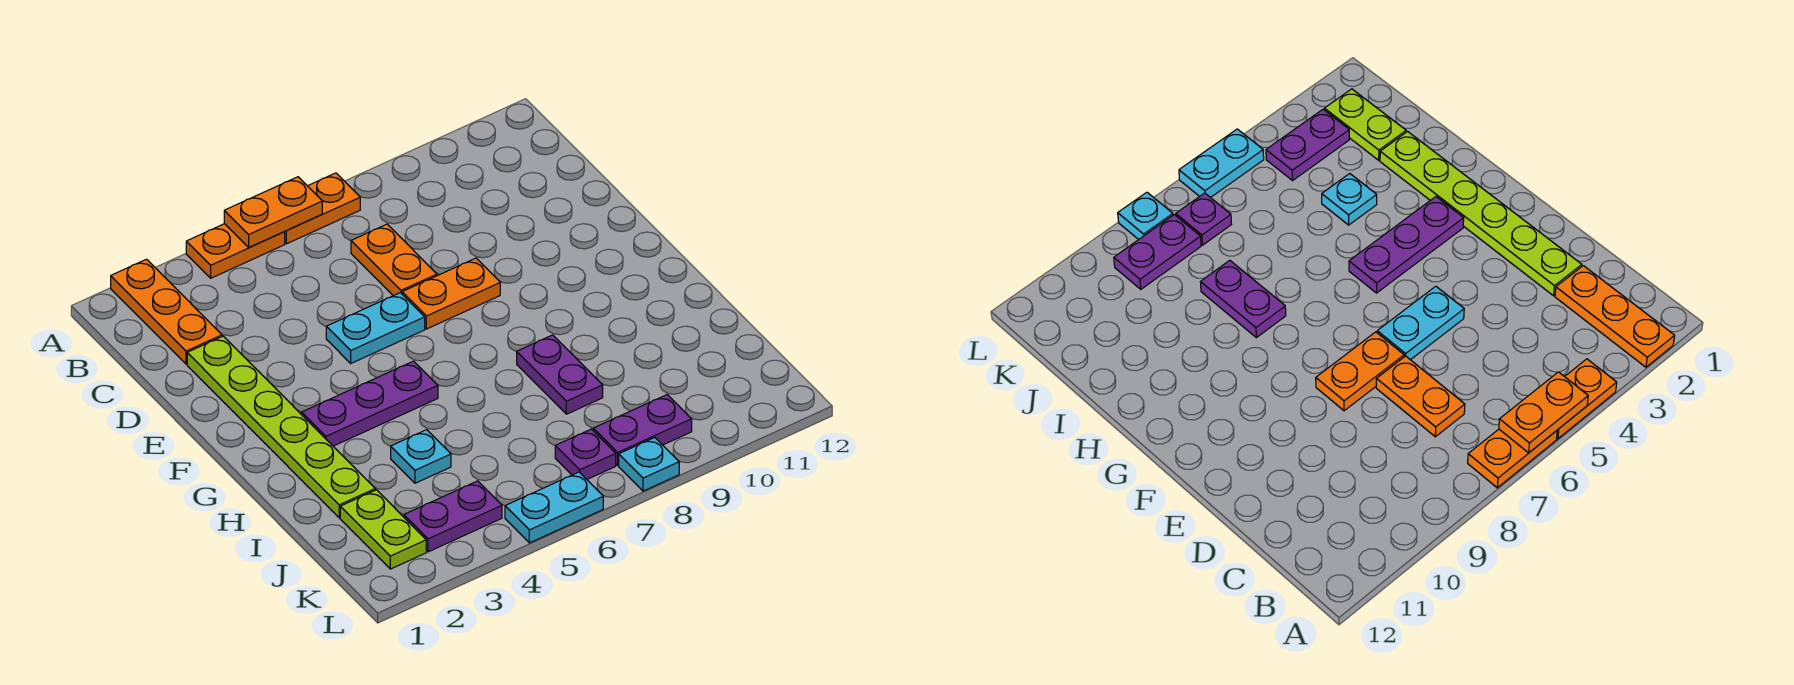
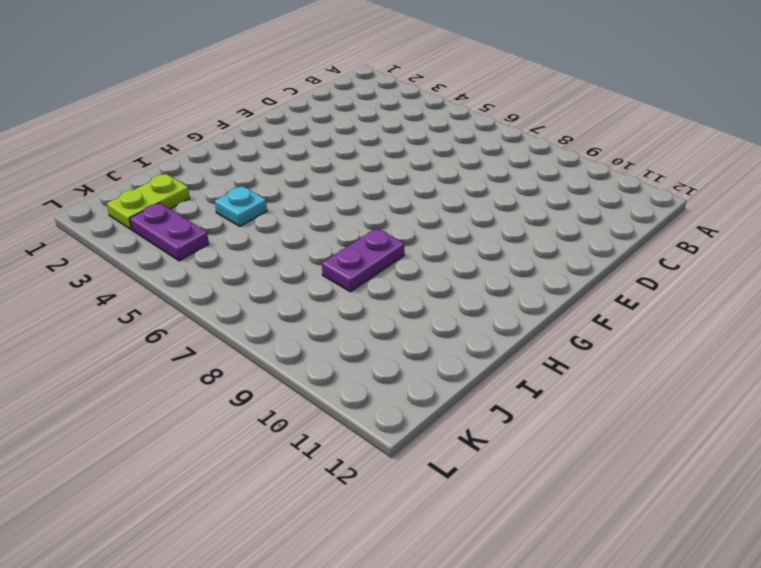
none -> orange 1x3 plate [111,259,222,364]
none -> orange 1x2 plate [186,224,285,278]
none -> orange 1x2 plate [285,173,360,244]

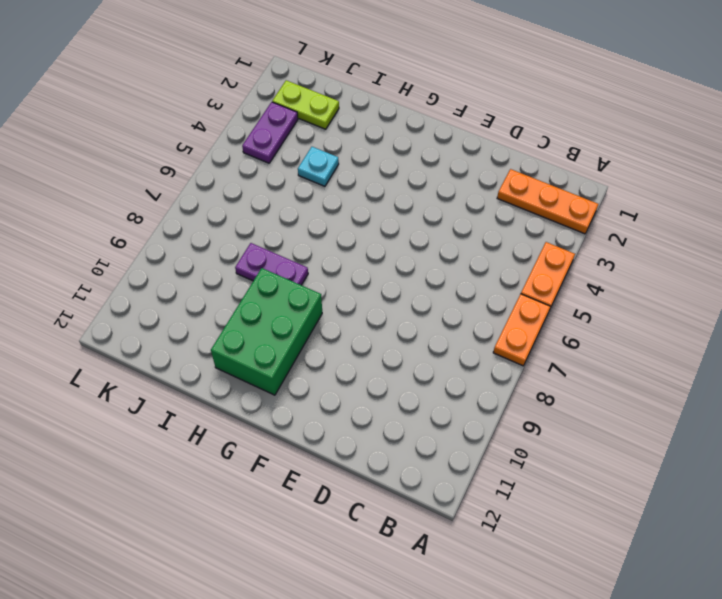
green 2x3 brick [211,268,322,395] -> none
none -> orange 1x2 plate [351,224,437,296]
none -> lime 1x6 plate [187,336,375,518]
none -> cyan 1x2 plate [326,293,425,363]

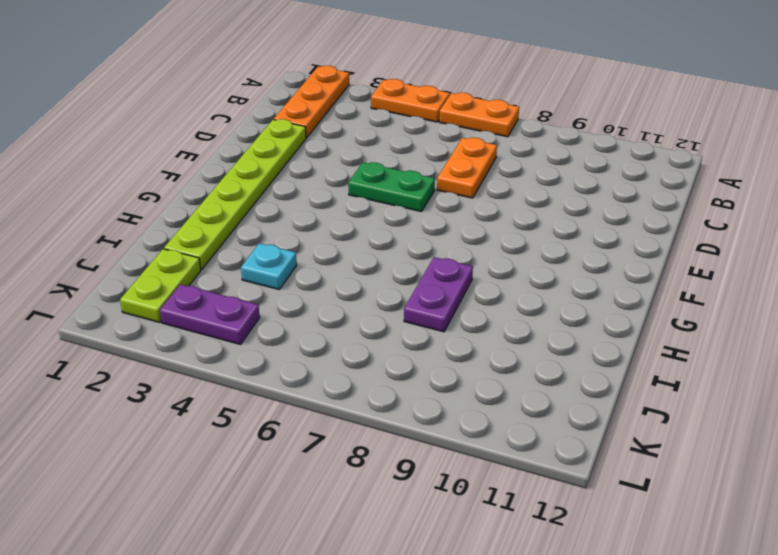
green 1x2 plate [348,162,435,212] -> cyan 1x2 plate [326,293,425,363]
none -> orange 1x2 plate [402,258,500,329]
none -> purple 1x3 plate [302,361,438,446]
none -> purple 1x1 plate [555,429,616,479]

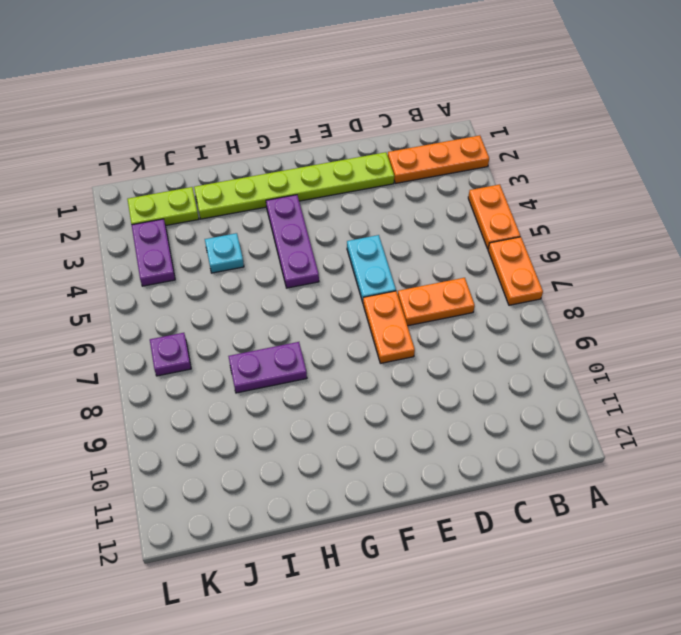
none -> purple 1x2 plate [593,395,692,465]
none -> cyan 1x2 plate [505,472,603,543]
none -> cyan 1x1 plate [619,438,679,491]

